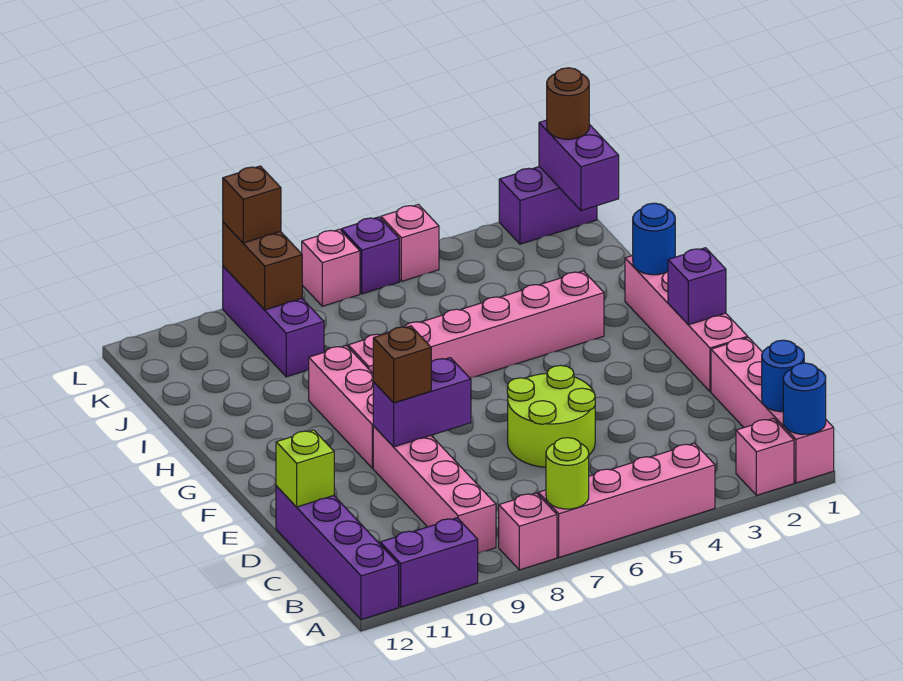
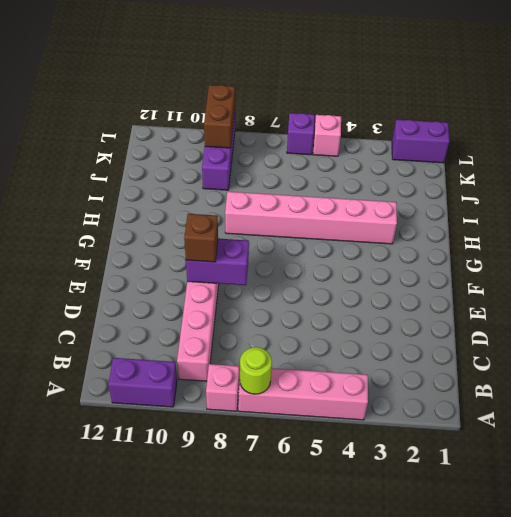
none -> pink 1x4 brick [711,338,834,483]
none -> pink 1x1 brick [736,418,794,495]
none -> purple 1x4 brick [276,486,399,620]

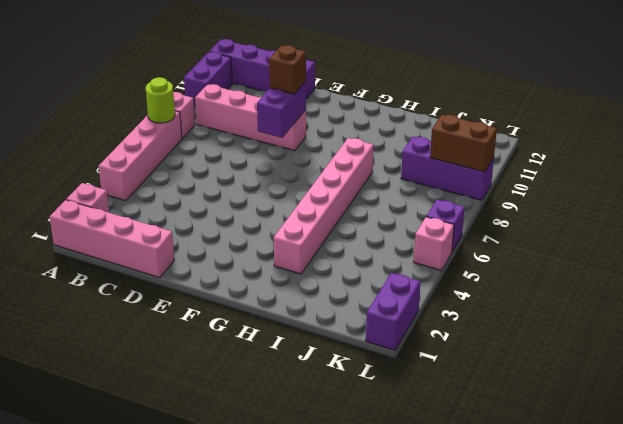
none -> lime 2x2 round brick [507,365,595,467]
none -> pink 1x4 brick [625,256,748,392]
none -> pink 1x3 brick [309,346,374,468]

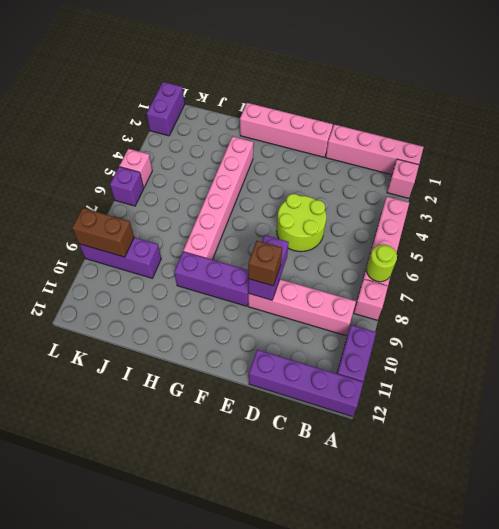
purple 1x3 brick [174,251,249,306] -> pink 1x3 brick [309,346,374,468]
none -> pink 1x1 brick [302,229,360,306]
none -> blue 1x1 round brick [783,363,826,435]
none -> blue 1x1 round brick [762,340,804,412]

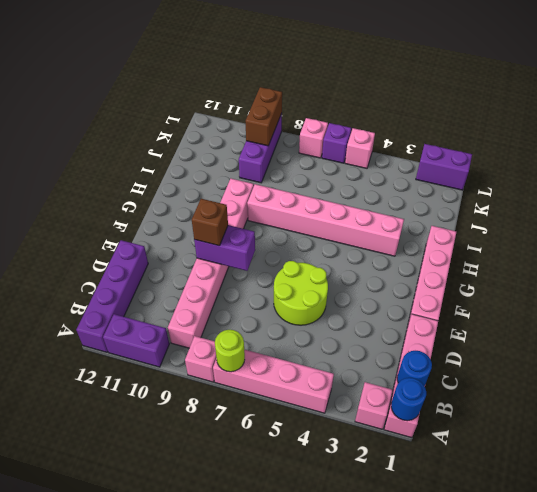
none -> lime 1x1 brick [276,430,334,507]
none -> purple 1x1 brick [668,248,726,325]
none -> blue 1x1 round brick [633,203,675,275]

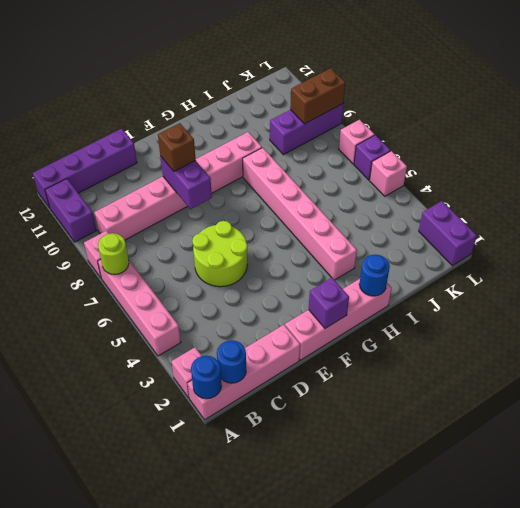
none -> lime 1x1 brick [276,430,334,507]
none -> purple 1x2 brick [539,120,619,211]
none -> brown 1x1 round brick [547,68,589,139]

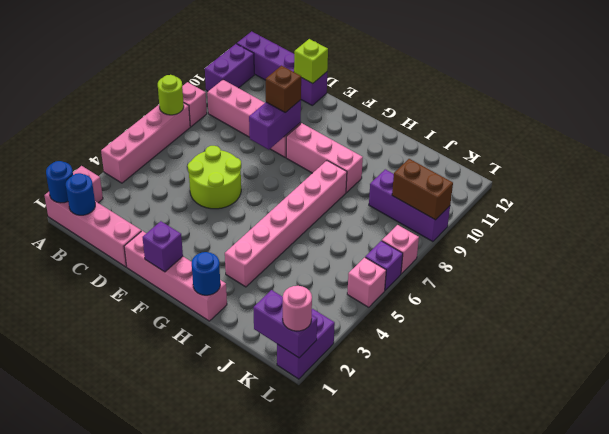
pink 1x1 round brick [283,286,312,331] -> brown 1x1 round brick [547,68,589,139]
none -> brown 1x1 brick [223,166,281,243]

